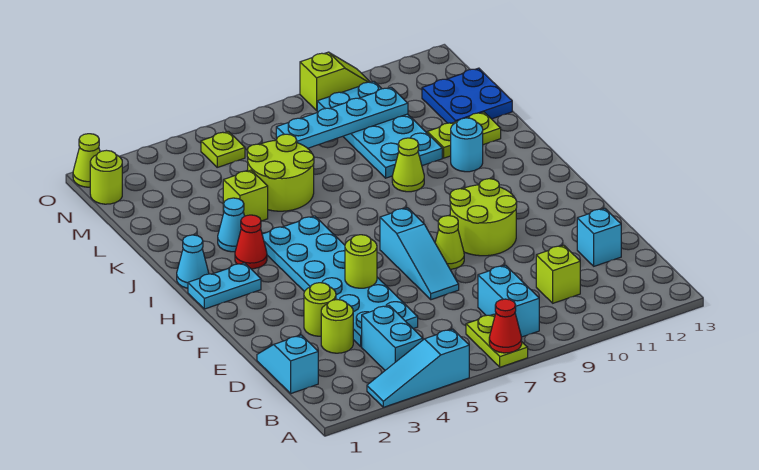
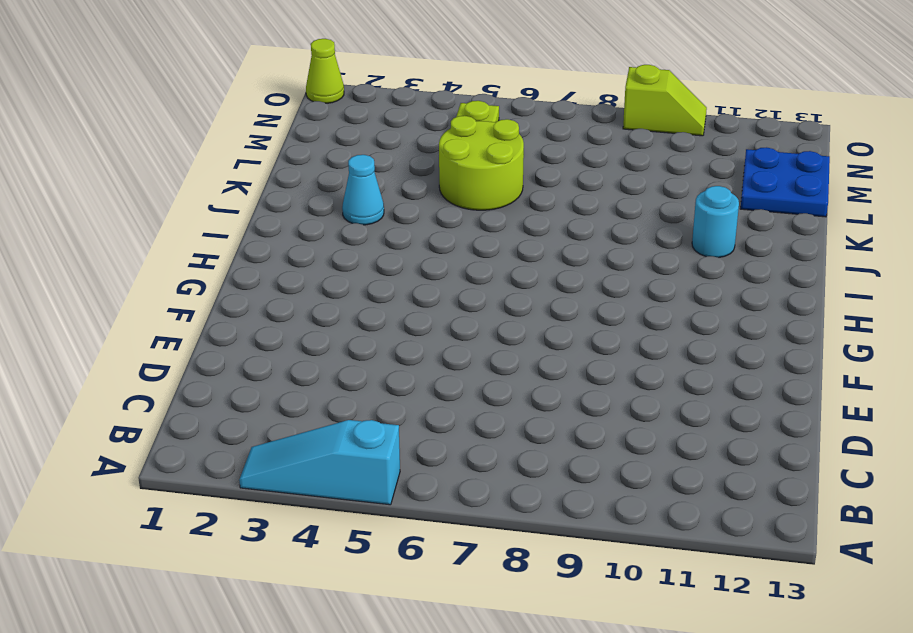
none -> lime 1x2 plate [466,314,528,367]
none -> cyan 1x2 brick [362,306,423,370]
none -> cyan 1x2 brick [478,265,539,337]
none -> cyan 1x2 slope [257,335,318,393]

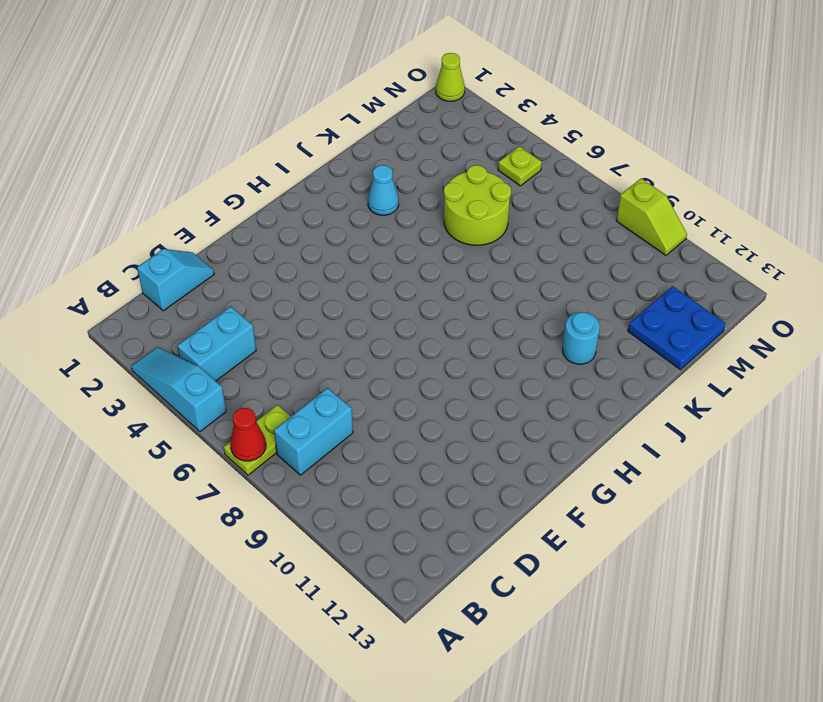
none -> lime 1x1 brick [536,245,580,303]
none -> lime 1x1 round brick [321,300,353,353]
none -> cyan 2x6 plate [262,216,418,346]
none -> cyan 1x1 brick [577,208,621,266]

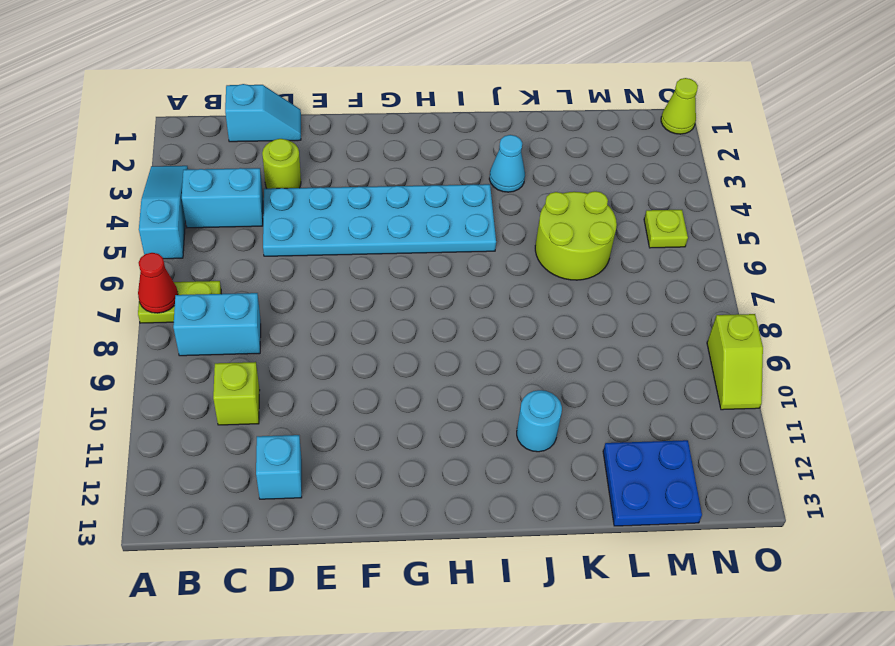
none -> lime 1x1 round brick [304,283,336,336]
none -> cyan 1x3 slope [380,208,459,300]
none -> lime 1x1 cone [435,216,464,269]
none -> lime 2x2 round brick [450,179,517,256]

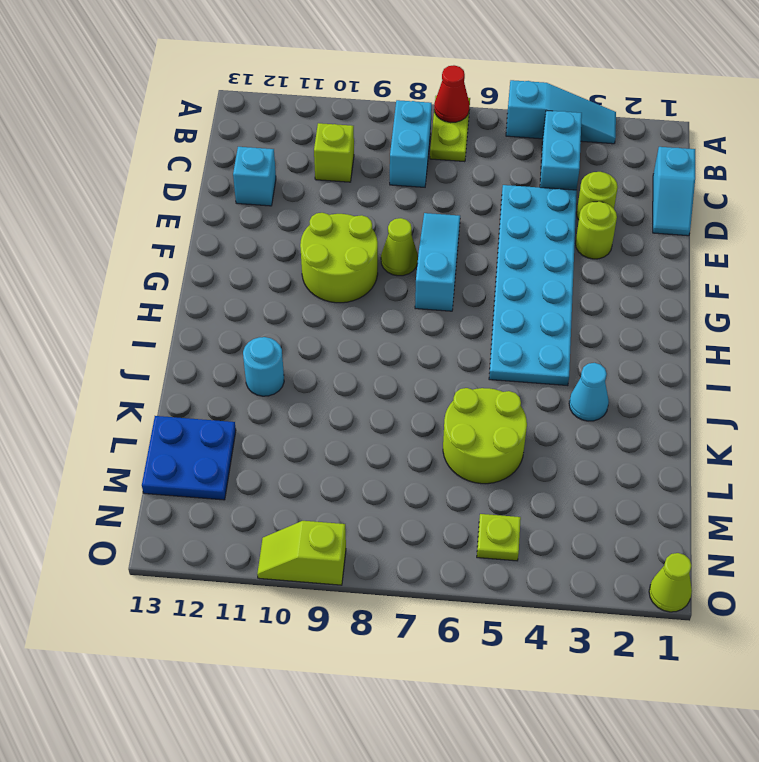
none -> cyan 1x2 plate [188,263,261,309]
none -> cyan 1x1 cone [177,235,209,288]
none -> red 1x1 cone [235,215,267,269]
none -> lime 1x1 cone [392,138,424,192]

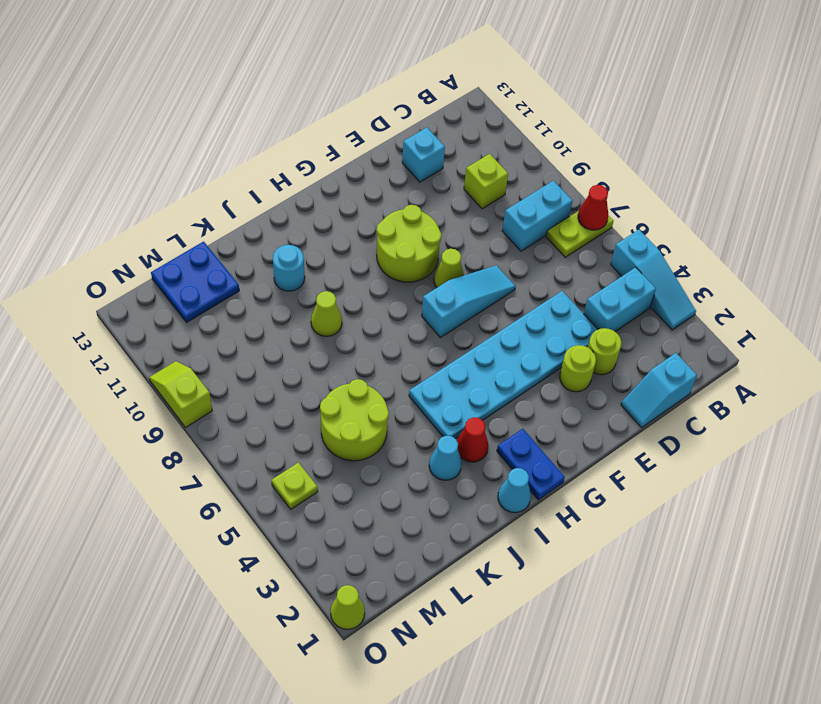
blue 1x2 plate [497,429,565,500] -> cyan 1x2 plate [188,263,261,309]
none -> lime 1x1 brick [223,170,268,221]
none -> cyan 2x4 plate [317,81,442,178]
none -> lime 1x2 plate [427,112,501,158]
none -> lime 1x1 round brick [90,150,122,204]

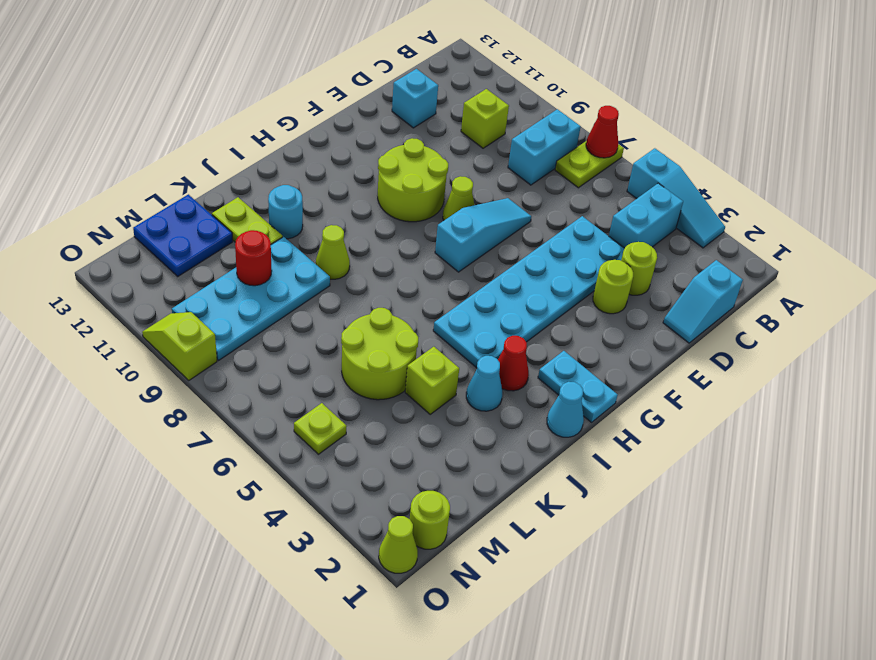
red 1x1 round brick [235,230,272,286] -> none
none -> lime 1x1 round brick [345,235,377,288]
none -> cyan 1x4 plate [276,87,408,148]

